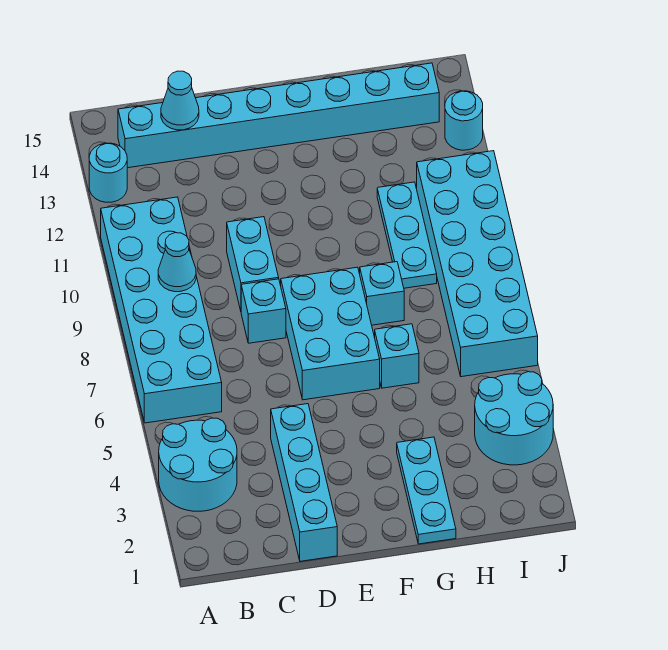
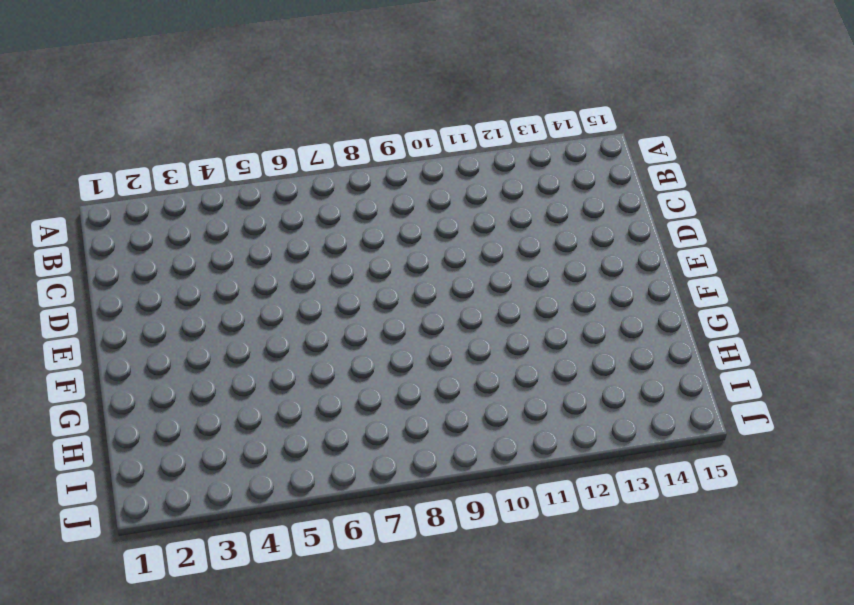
none -> cyan 2x2 round brick [159,418,237,511]
none -> cyan 2x6 brick [101,197,222,423]
none -> cyan 1x1 round brick [89,143,127,202]

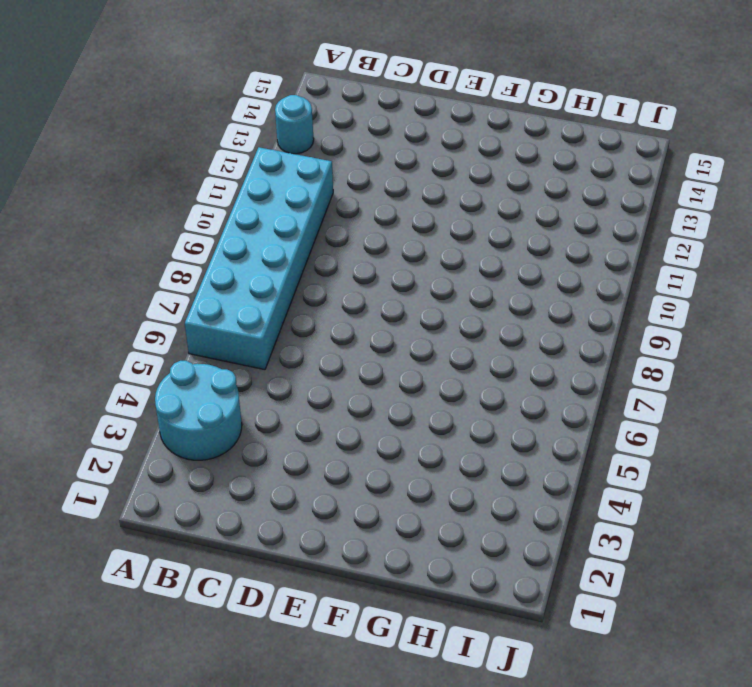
none -> cyan 1x8 brick [118,63,439,168]
none -> cyan 1x4 brick [271,404,337,561]
none -> cyan 1x1 brick [241,279,286,343]

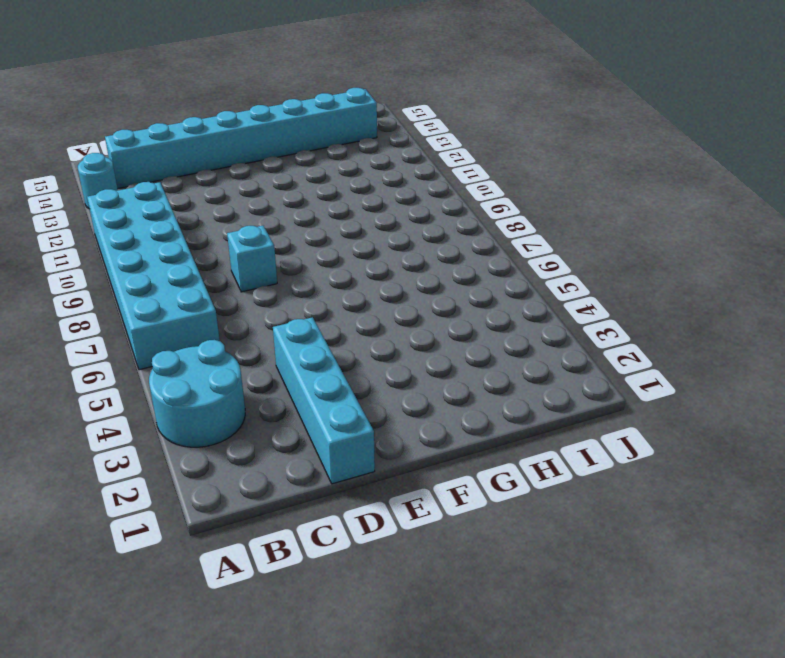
none -> cyan 1x2 brick [227,217,279,311]
none -> cyan 2x3 brick [281,267,380,400]
none -> cyan 1x3 plate [397,437,456,544]

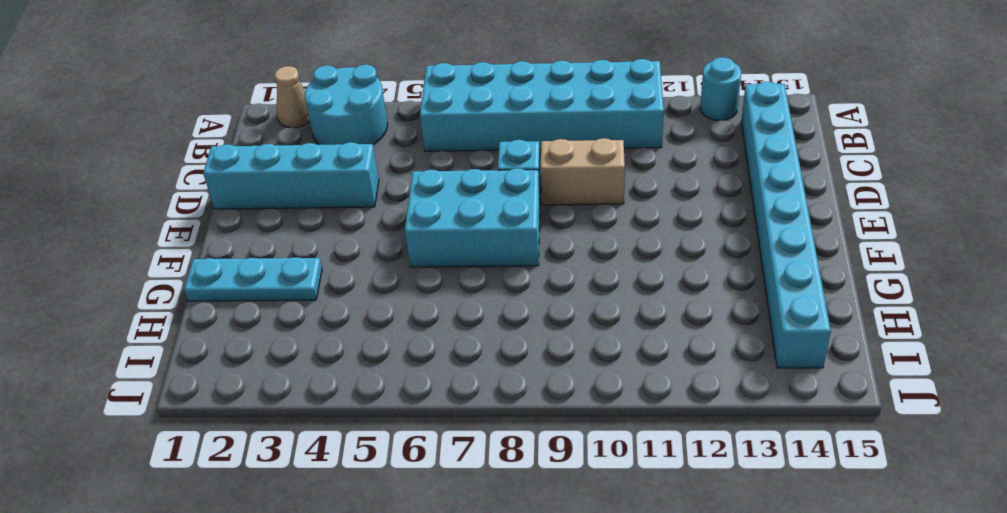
tan 1x1 cone [275,66,310,128] -> none
tan 1x2 brick [541,138,625,205] -> cyan 1x2 brick [227,217,279,311]
none -> cyan 1x1 brick [375,324,419,388]
none -> cyan 1x1 brick [360,262,404,325]
none -> cyan 1x3 plate [377,182,437,288]

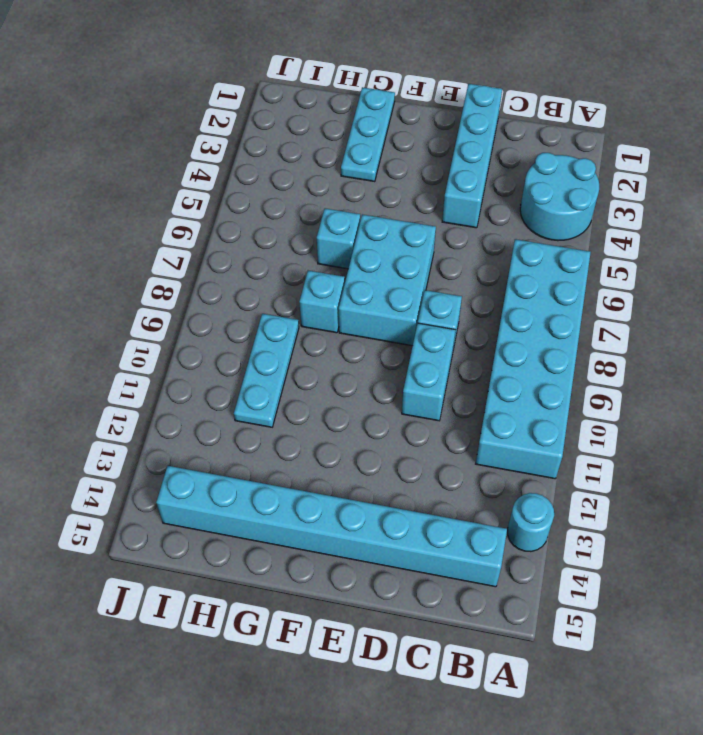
none -> cyan 2x2 round brick [475,372,553,465]
none -> cyan 2x6 brick [417,151,538,377]
none -> cyan 1x1 round brick [445,91,483,150]

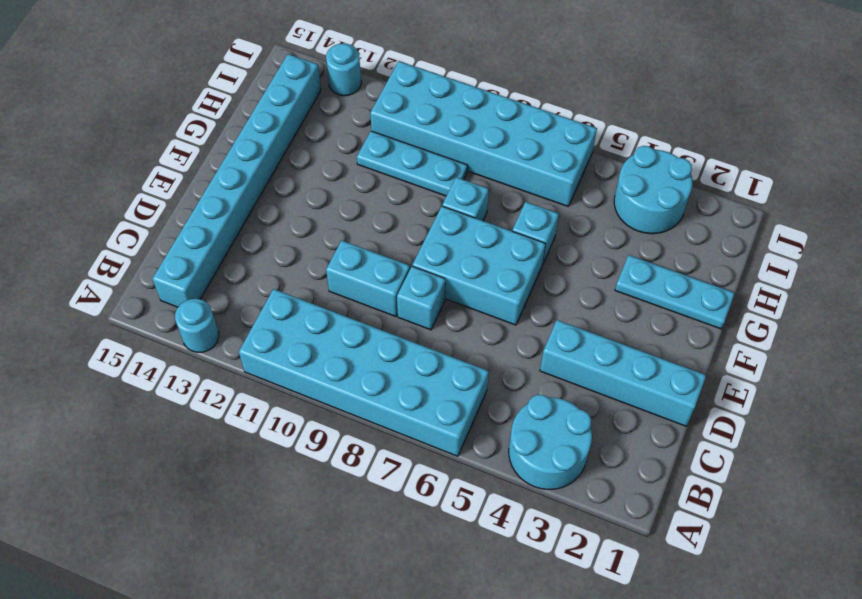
none -> cyan 1x1 cone [158,233,196,292]
none -> cyan 1x1 cone [161,71,199,130]

